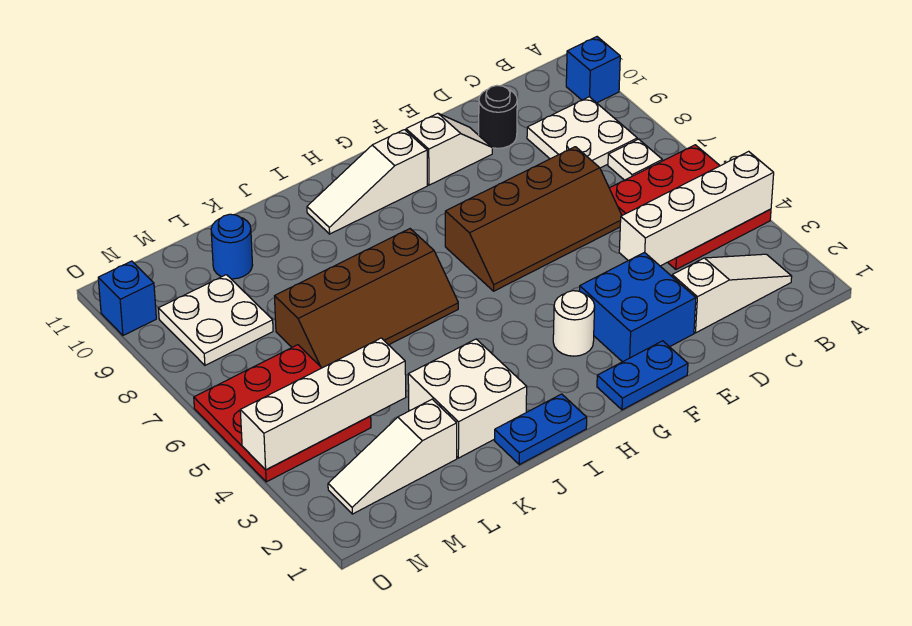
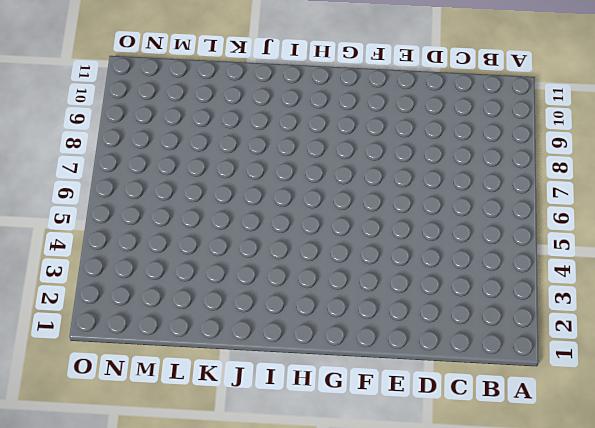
none -> red 3x3 plate [609,145,771,269]
none -> blue 1x1 brick [566,37,620,103]
none -> white 1x3 slope [672,254,792,333]

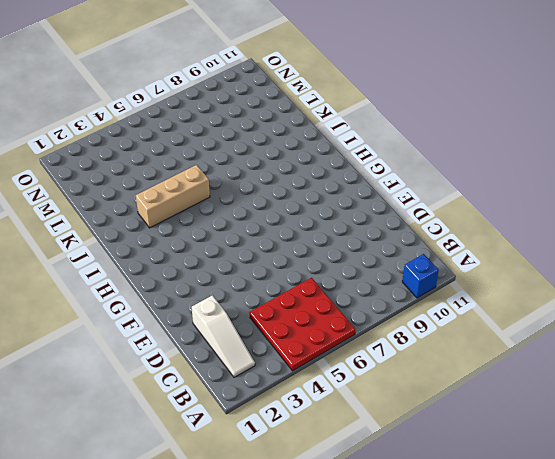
tan 1x3 brick [136,165,210,228] -> white 2x2 brick [408,339,527,458]
none -> white 1x1 plate [608,139,662,180]
none -> white 2x2 plate [527,97,637,168]
none -> brown 2x4 slope [445,147,622,291]

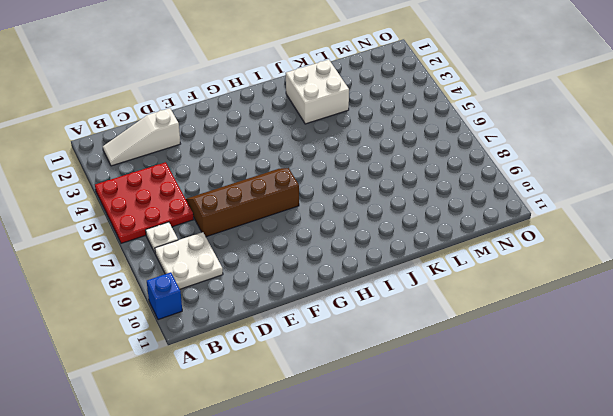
none -> black 1x1 round brick [479,86,517,148]
none -> blue 2x2 brick [580,252,696,362]
none -> white 1x2 slope [406,113,492,185]

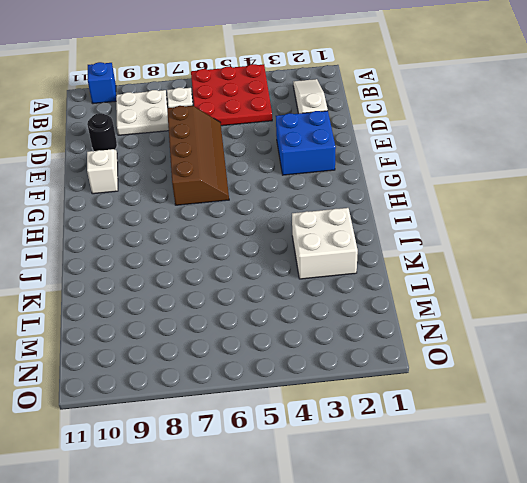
none -> blue 1x2 plate [597,341,688,410]
none -> white 1x1 round brick [553,291,595,356]
none -> white 1x3 slope [307,130,427,234]

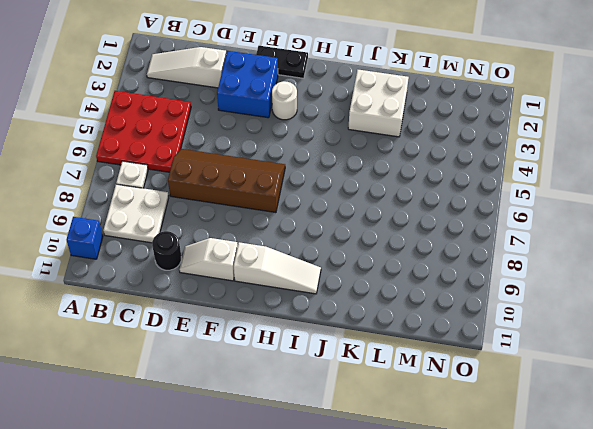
black 1x2 plate [256,46,308,78] -> blue 1x2 plate [597,341,688,410]
none -> blue 1x2 plate [494,394,587,465]
none -> brown 2x4 slope [275,229,458,368]
none -> white 1x3 slope [328,399,457,514]

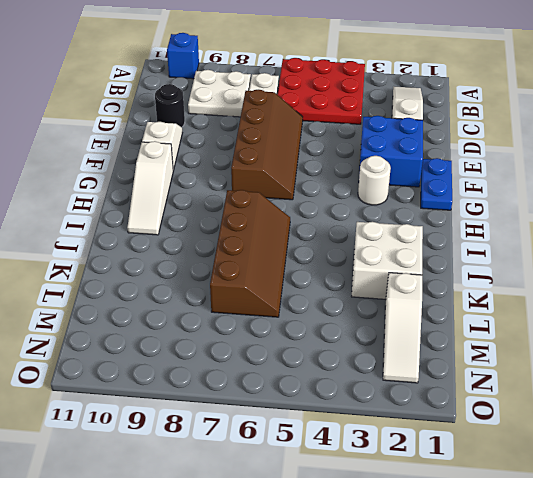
none -> blue 1x2 plate [494,394,587,465]
none -> blue 1x1 round brick [211,214,253,279]
none -> red 3x3 plate [194,345,371,482]

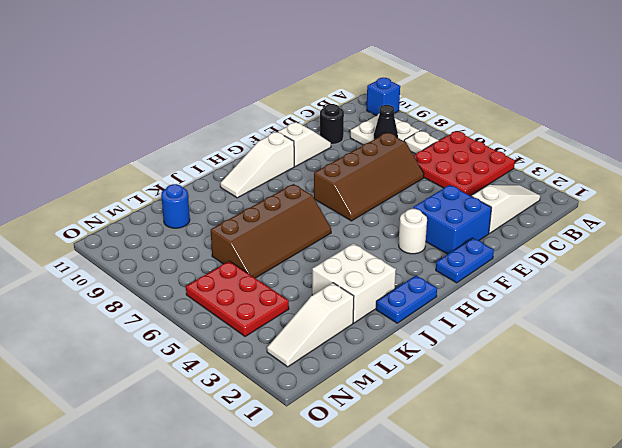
black 1x1 cone [374,105,398,139] -> none
red 2x3 plate [186,261,289,337] -> red 3x3 plate [194,345,371,482]
none -> white 2x2 plate [158,275,273,365]
none -> blue 1x1 brick [98,261,156,335]
none -> white 1x4 brick [619,151,774,266]

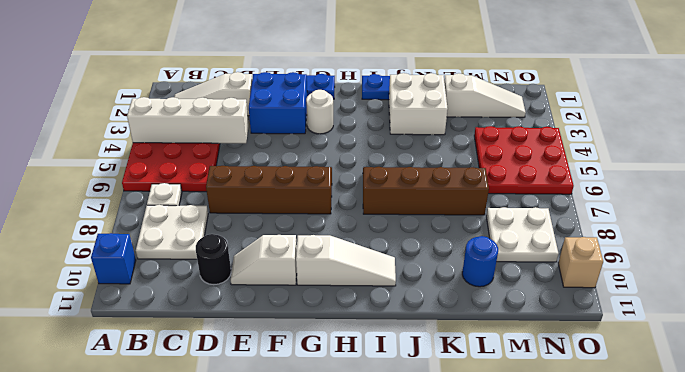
tan 1x1 brick [558,237,603,288] -> blue 1x1 brick [98,261,156,335]
none -> white 1x4 brick [240,338,406,470]

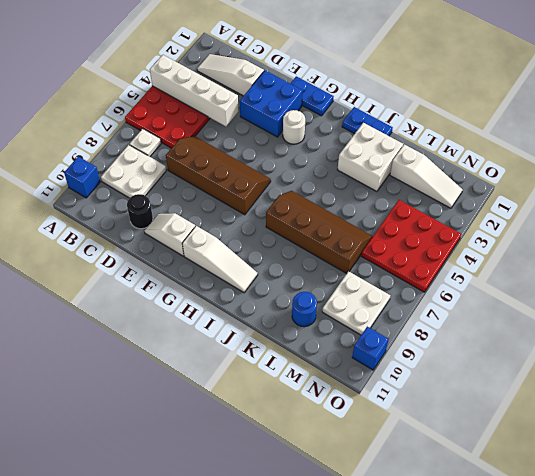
none -> white 1x4 brick [240,338,406,470]

